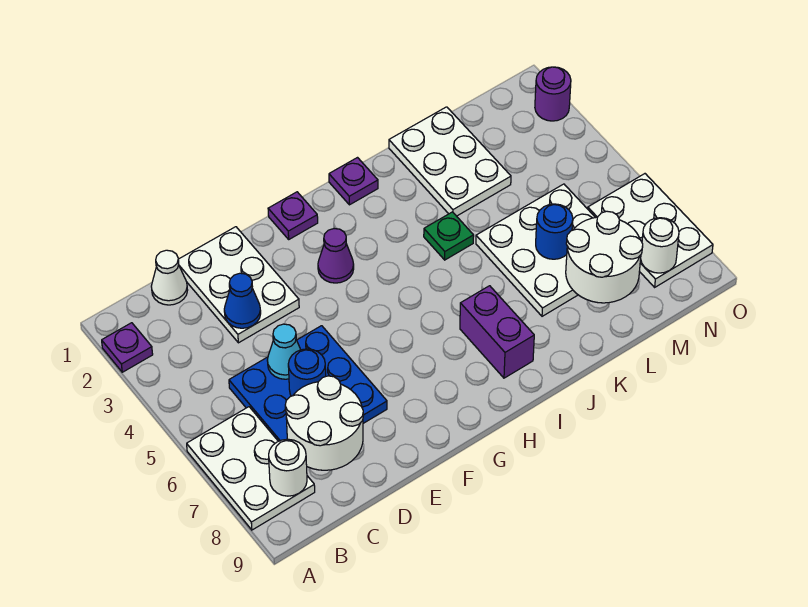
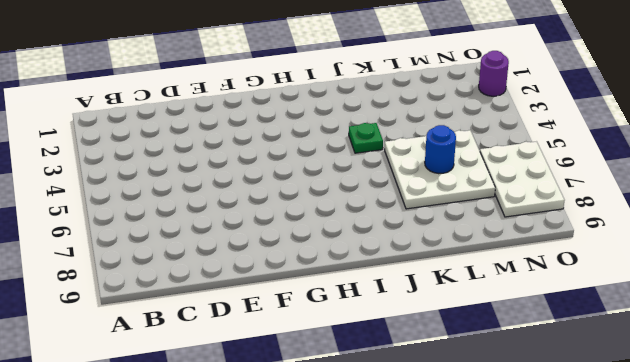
none -> purple 1x1 plate [102,323,153,372]
none -> white 2x3 plate [187,407,315,530]
none -> white 1x1 cone [151,250,188,305]

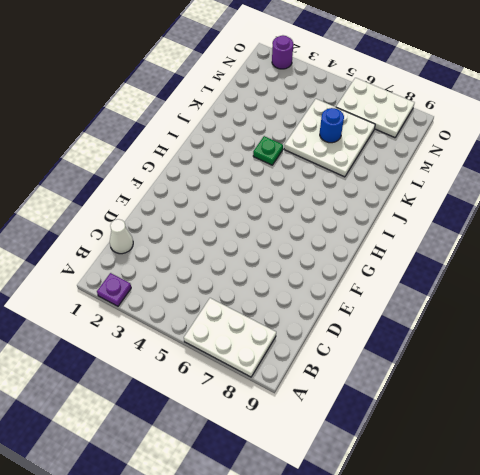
none -> blue 3x3 plate [229,326,387,441]
none -> white 2x3 plate [178,227,299,343]
none -> purple 1x1 plate [268,192,318,239]

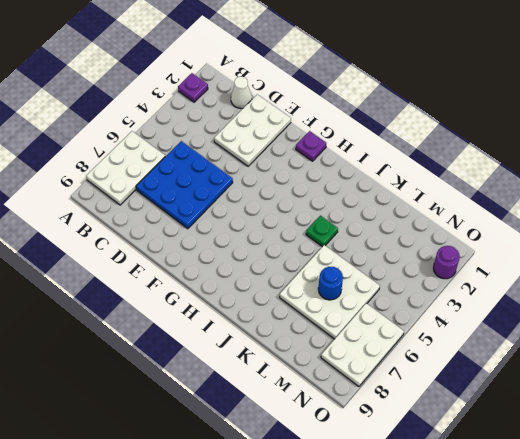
none -> purple 1x1 cone [318,229,354,283]
none -> purple 1x1 plate [329,158,378,205]
none -> purple 1x2 brick [460,286,534,378]

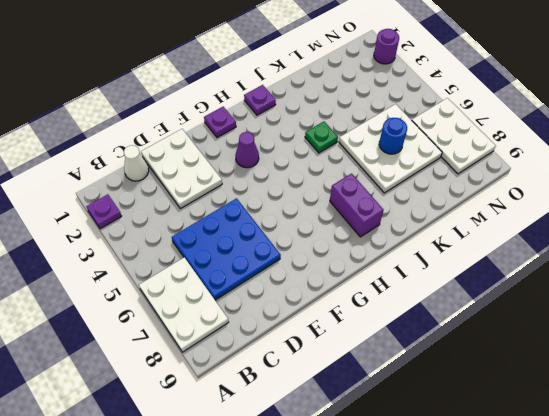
none -> white 2x3 plate [389,107,511,216]
none -> white 1x1 round brick [269,439,307,496]
none -> white 2x2 round brick [285,376,364,470]

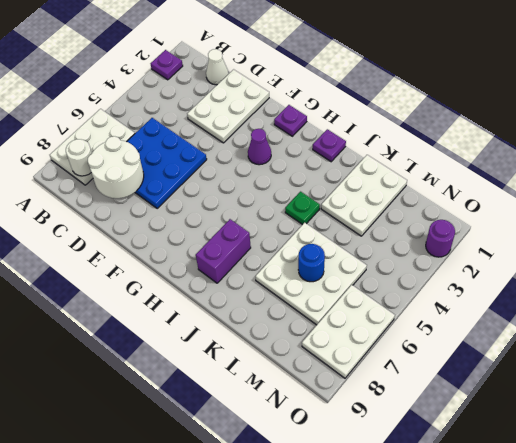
none -> blue 1x1 cone [224,273,261,328]
none -> cyan 1x1 cone [267,324,301,379]
none -> blue 1x1 round brick [288,349,326,396]

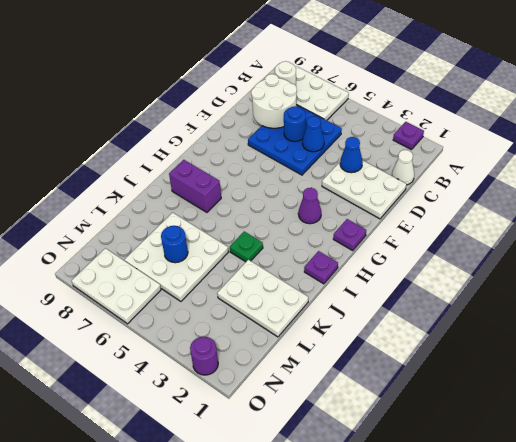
blue 1x1 cone [302,116,324,152] -> cyan 1x1 cone [267,324,301,379]
none -> white 2x2 round brick [566,211,643,303]
none -> white 1x1 round brick [641,218,679,273]

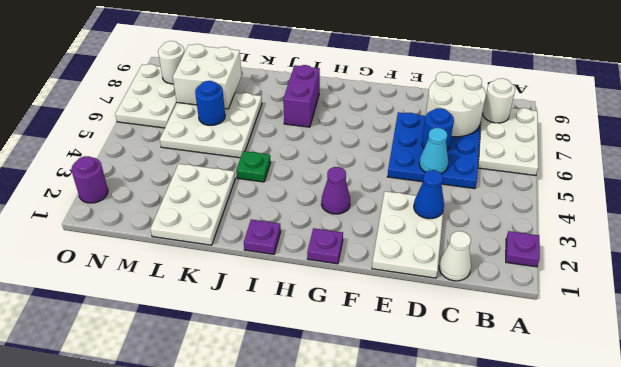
white 2x2 brick [173,44,242,109] -> white 2x2 round brick [566,211,643,303]

